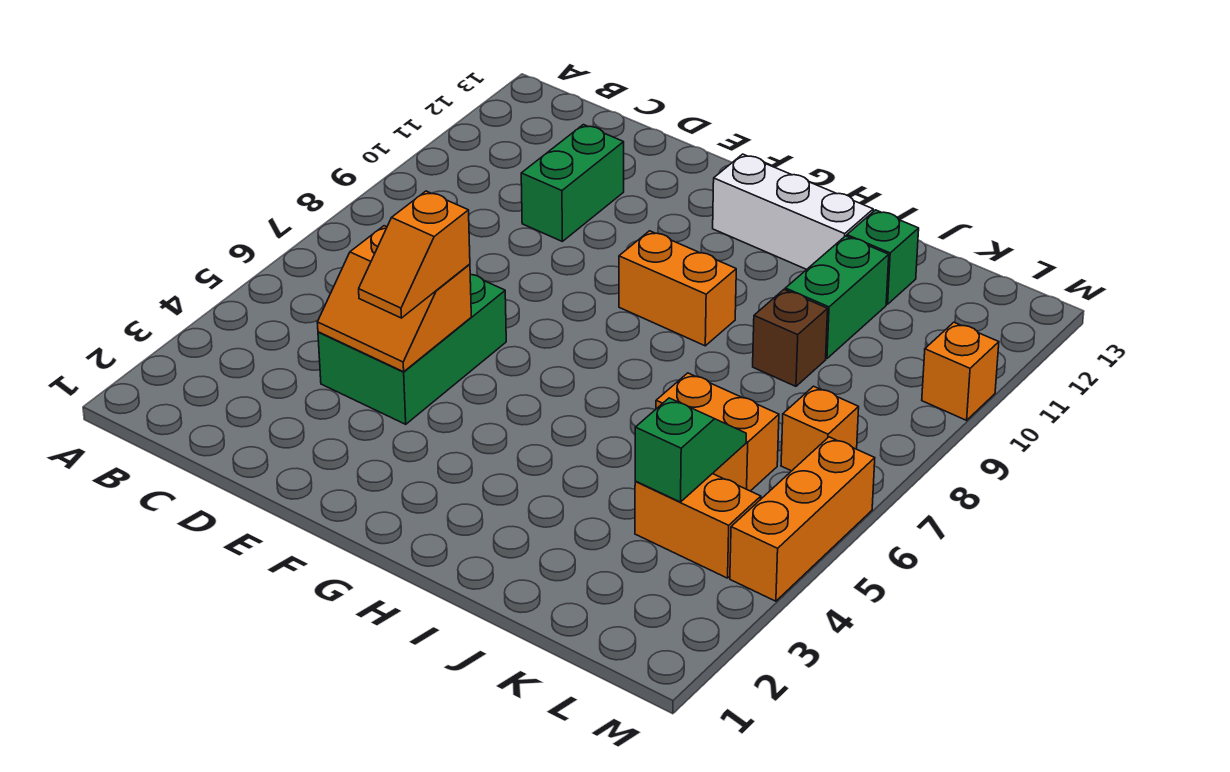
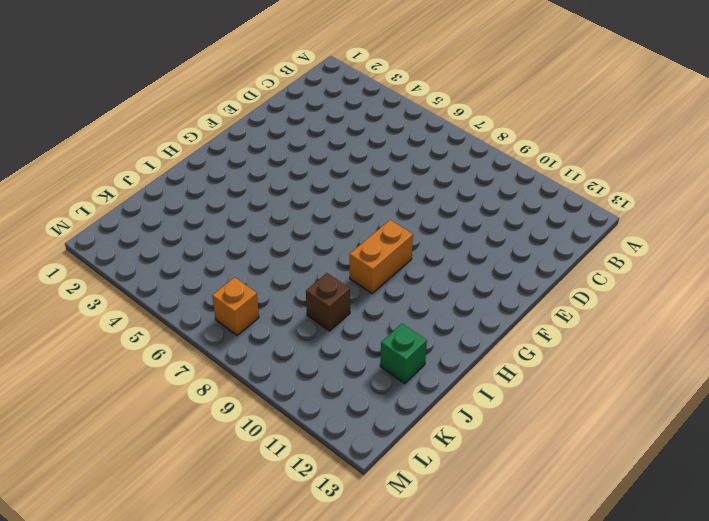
none -> green 2x3 brick [318,274,506,424]
none -> green 1x2 brick [521,125,624,241]
none -> white 1x3 brick [713,154,873,269]

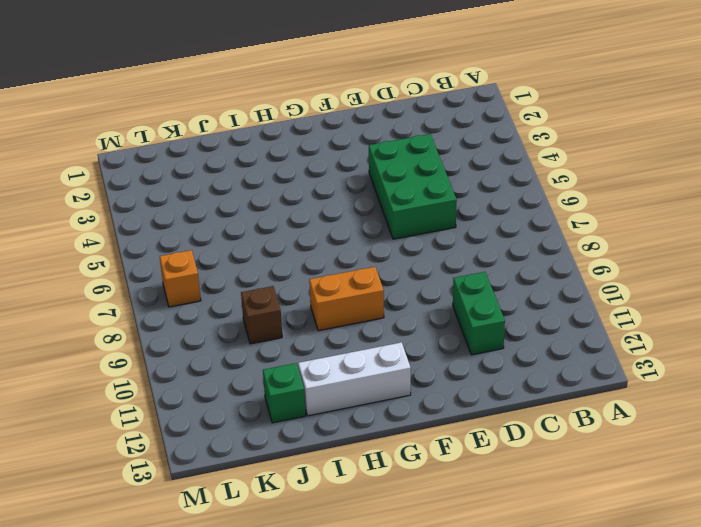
none -> orange 1x2 brick [656,373,779,491]
none -> green 1x2 brick [785,236,889,359]
none -> orange 1x2 brick [635,474,761,578]

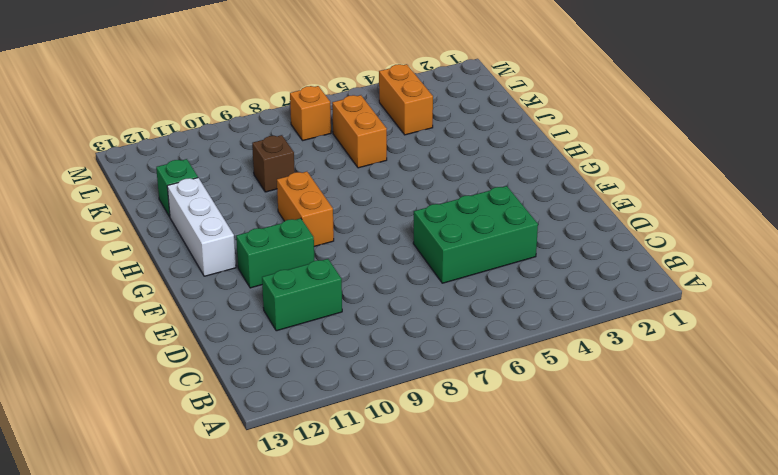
green 1x2 brick [236,218,314,288] -> green 1x2 brick moved to [785,236,889,359]
none -> orange 1x3 brick [730,437,875,601]
none -> orange 1x1 brick [922,322,999,420]
none -> orange 2x2 slope [317,226,471,372]

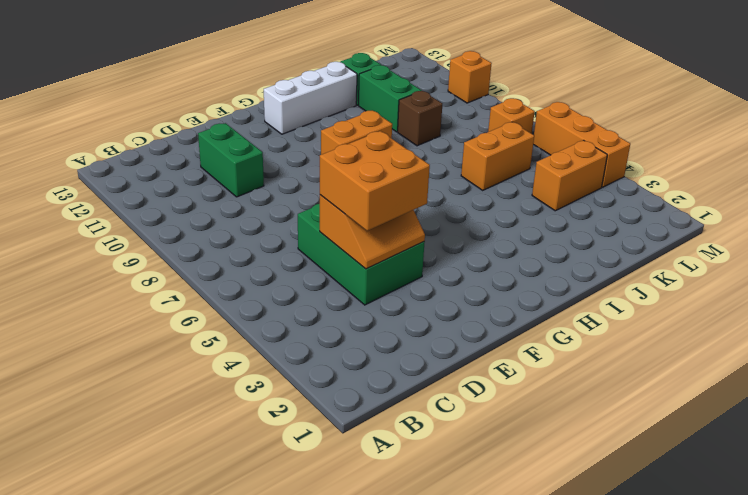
orange 2x2 brick [320,131,430,231] -> orange 1x2 slope [359,191,470,318]
none -> green 1x2 slope [635,398,746,502]

